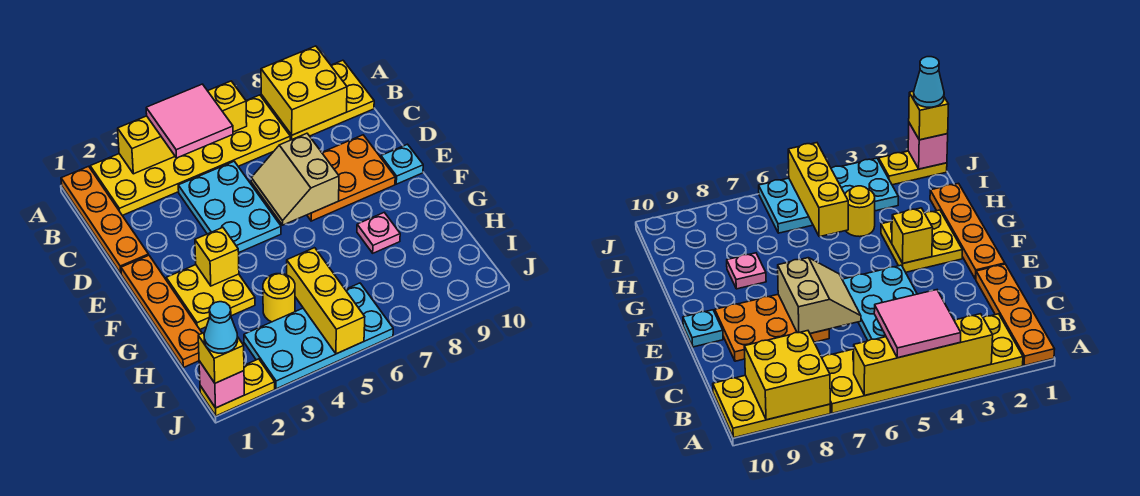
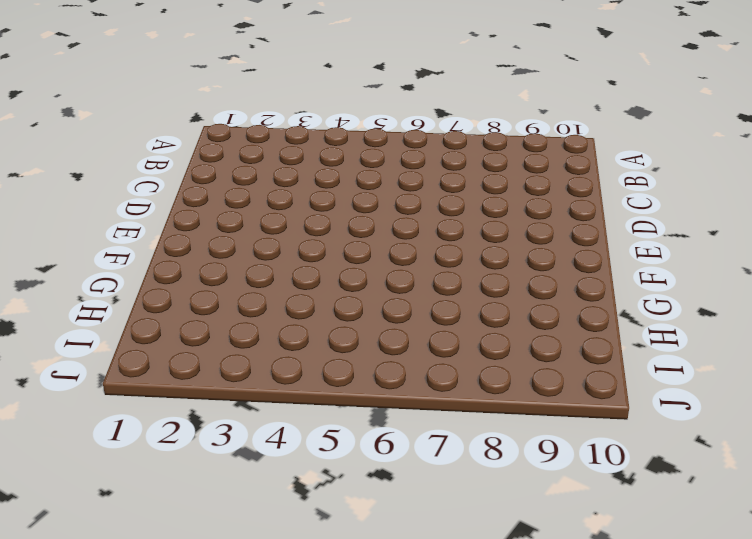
none -> orange 1x4 plate [61,166,149,274]
none -> yellow 2x6 plate [90,95,290,216]
none -> yellow 2x3 plate [261,60,374,140]

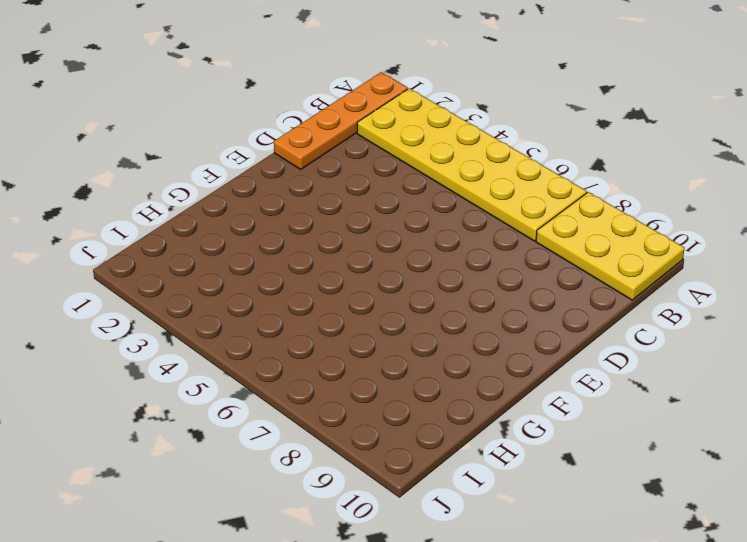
none -> cyan 2x3 plate [178,161,281,252]
none -> orange 2x3 plate [307,135,395,221]
none -> orange 1x4 plate [121,255,202,368]

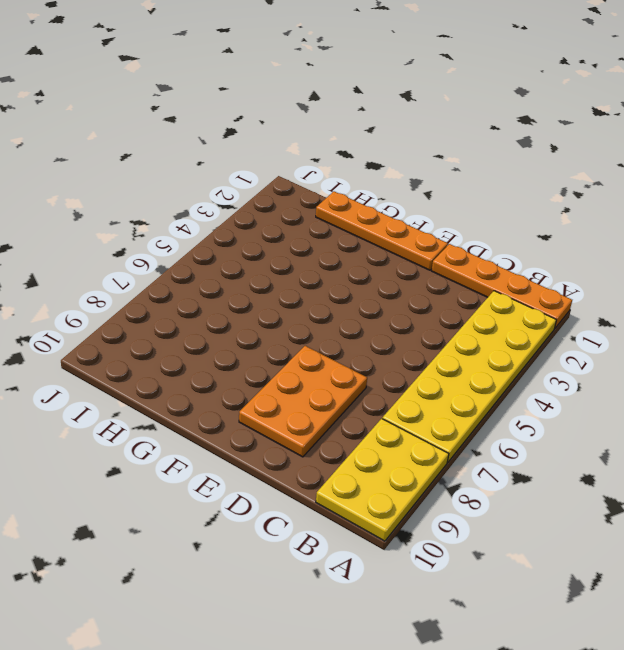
none -> cyan 2x3 plate [178,161,281,252]
none -> cyan 1x1 plate [381,144,423,184]
none -> yellow 2x2 plate [166,265,255,329]

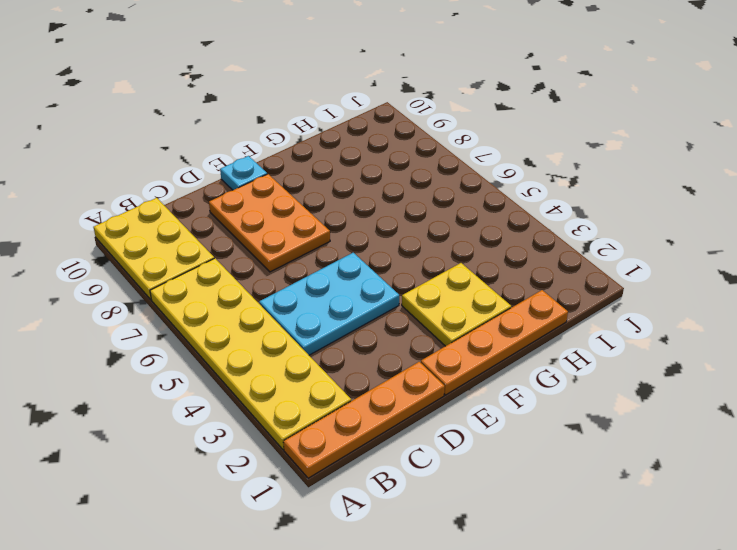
none -> pink 1x1 plate [357,213,400,253]
none -> yellow 1x1 round brick [263,274,295,322]
none -> cyan 2x4 plate [244,283,393,389]

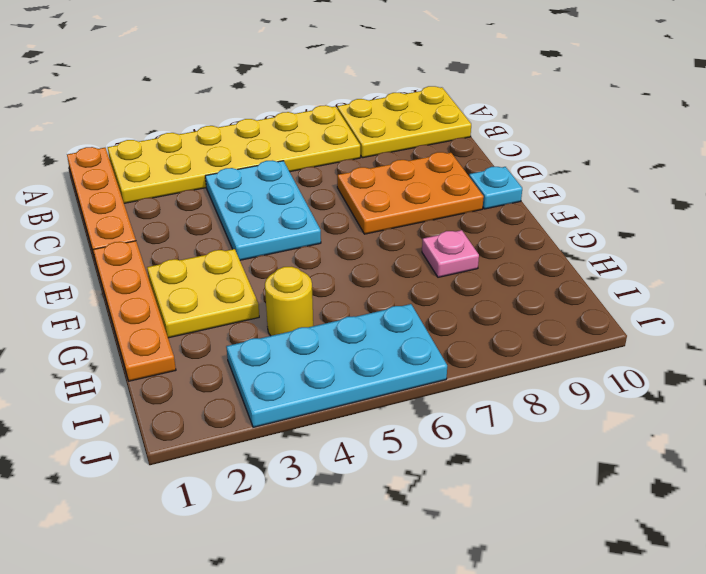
none -> yellow 1x2 plate [200,359,275,416]
none -> yellow 1x4 brick [118,81,247,174]
none -> yellow 2x2 brick [261,46,347,135]

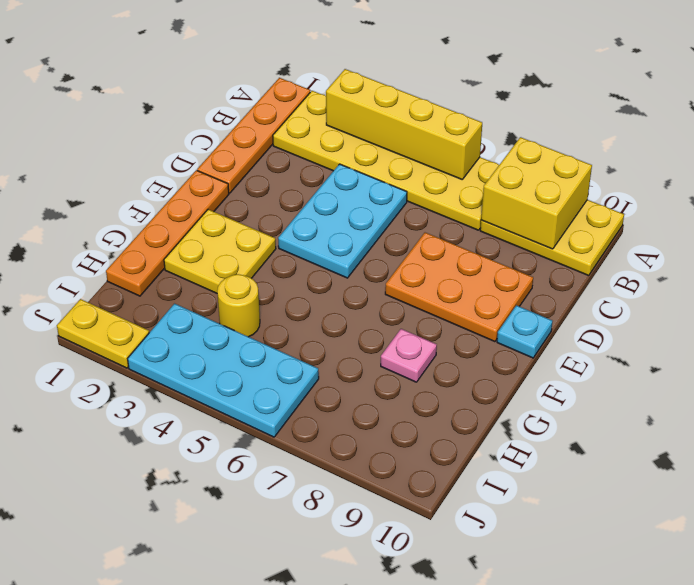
none -> tan 2x2 slope [251,133,339,225]
none -> yellow 1x1 brick [195,228,239,286]
none -> yellow 1x3 brick [287,248,365,354]

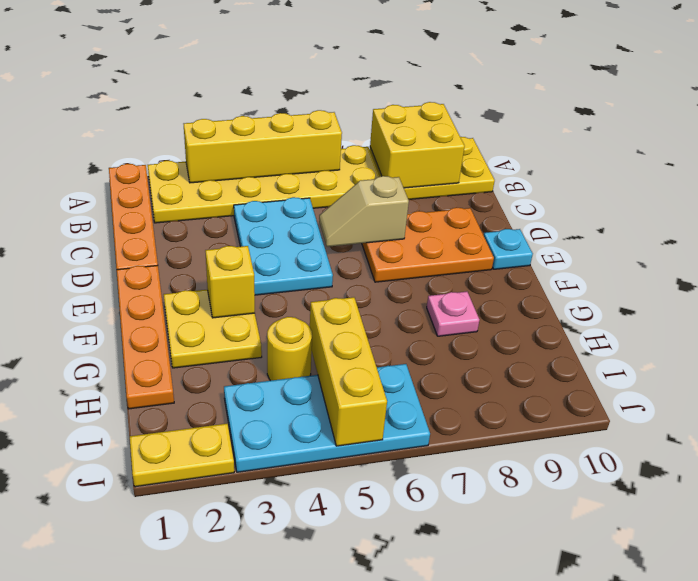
tan 1x2 slope [319,176,409,247] -> tan 2x2 slope [251,133,339,225]
none -> pink 1x1 brick [199,361,244,408]
none -> pink 2x2 tile [146,84,233,158]
none -> yellow 1x1 brick [198,332,244,383]

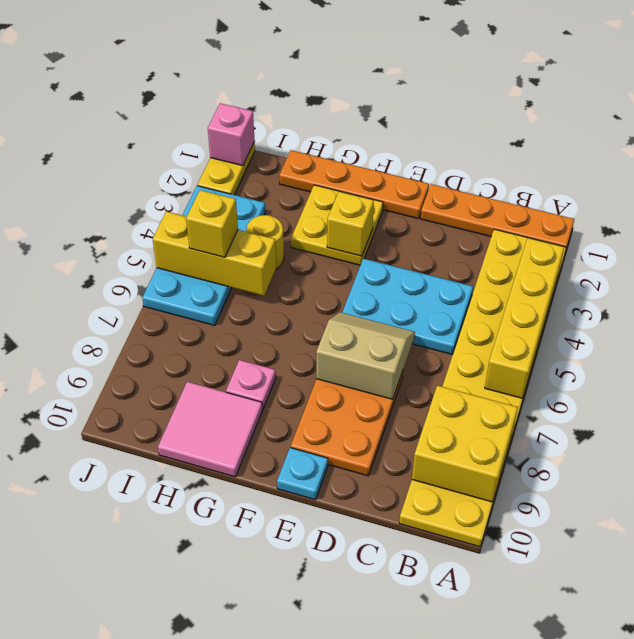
pink 2x2 tile [158,382,263,477] -> pink 2x2 tile moved to [146,84,233,158]
yellow 1x1 brick [186,190,238,257] -> yellow 1x1 brick moved to [198,332,244,383]
none -> cyan 1x1 cone [204,302,238,353]

